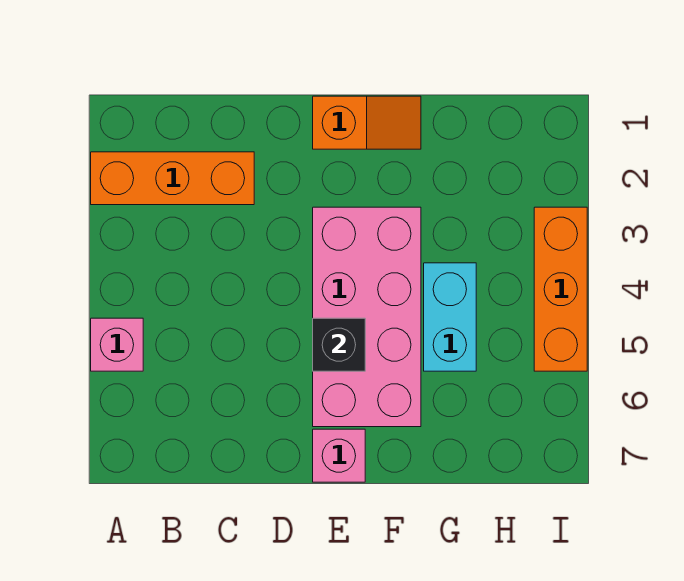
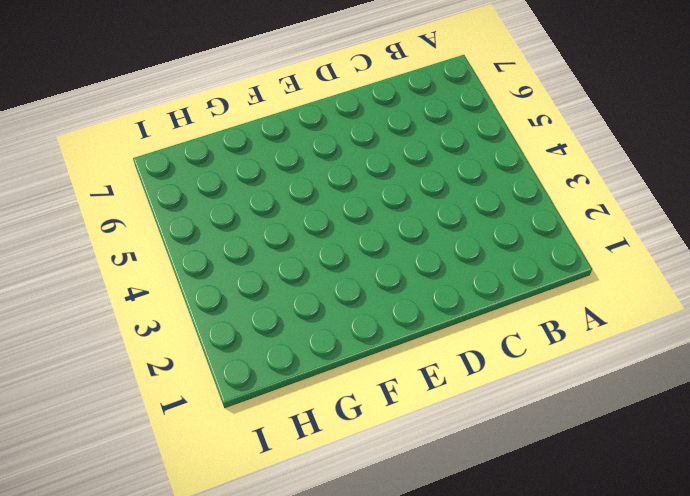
none -> orange 1x3 brick [91,152,254,205]
none -> pink 1x1 brick [91,318,143,371]

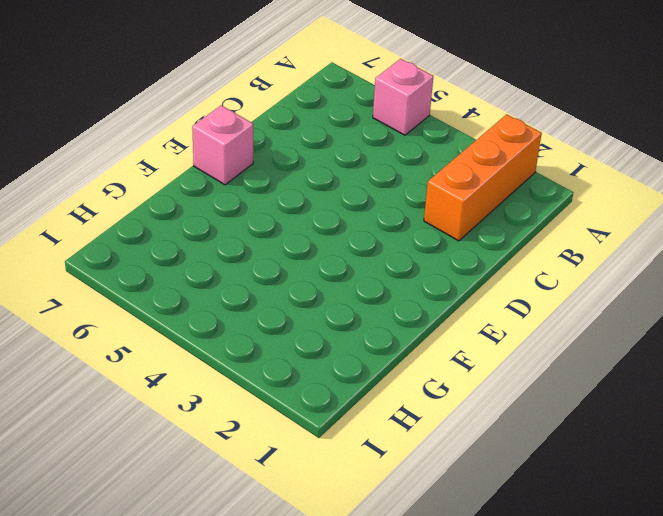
none -> orange 1x2 slope [313,96,421,149]
none -> pink 2x4 brick [313,207,421,427]

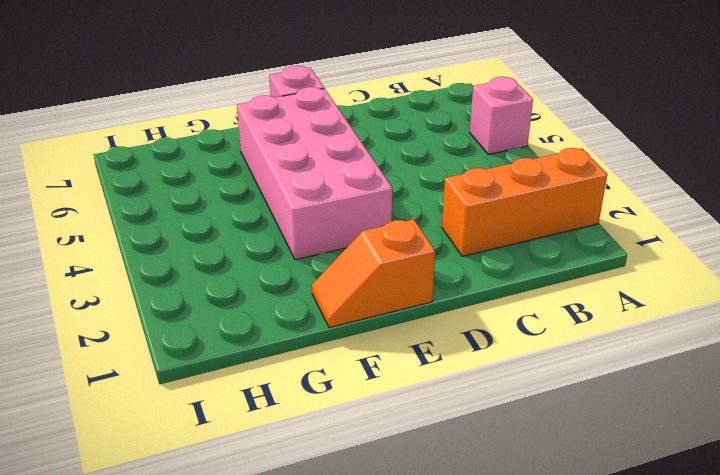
none -> cyan 1x2 brick [424,263,476,371]
none -> orange 1x3 brick [534,207,587,371]

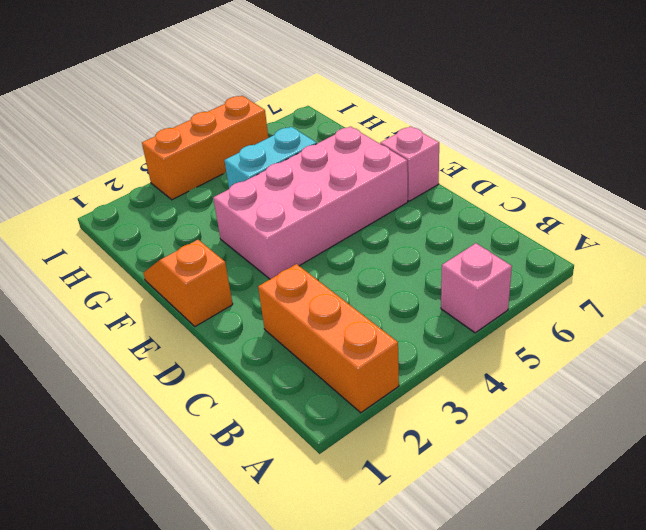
none -> black 1x1 brick [313,318,365,371]

